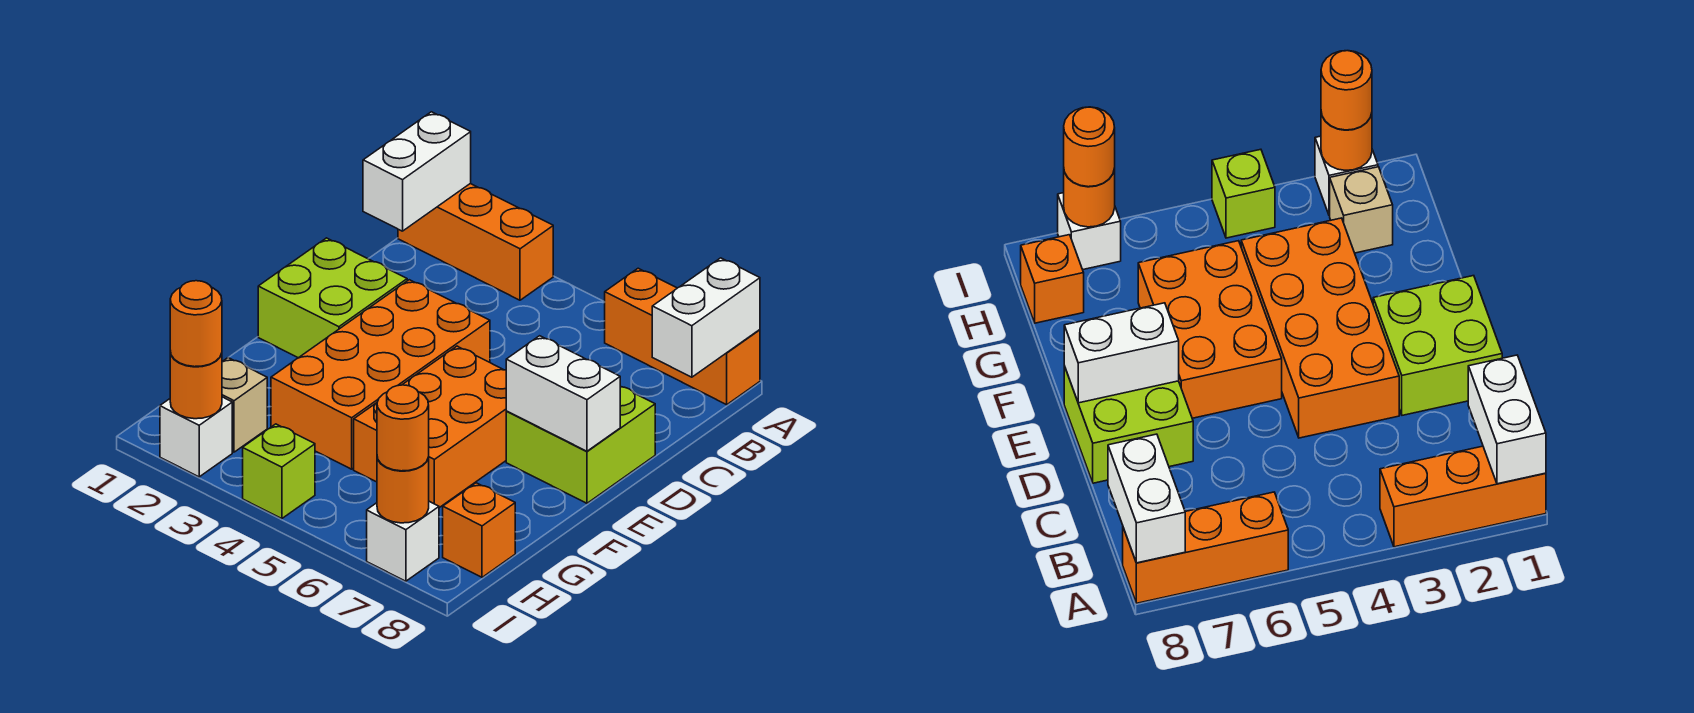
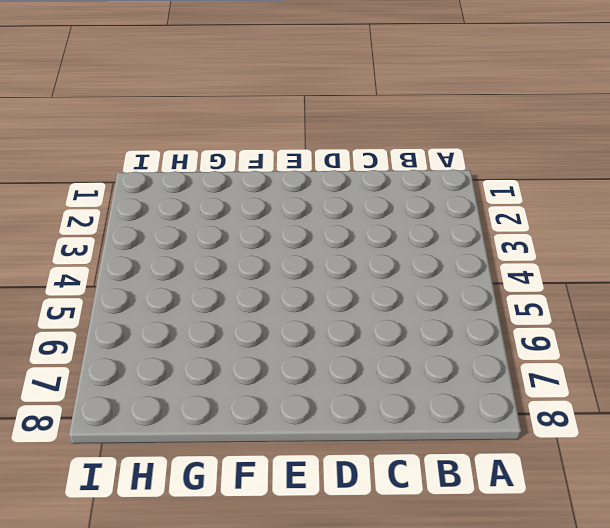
none -> orange 1x3 brick [398,184,553,300]
none -> orange 1x3 brick [605,268,760,405]
none -> lime 2x2 brick [258,238,407,358]

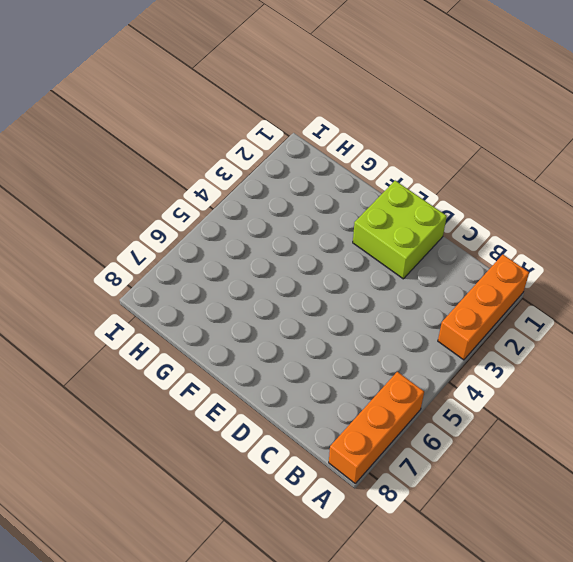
none -> orange 2x4 brick [271,280,490,469]
none -> lime 2x2 brick [506,386,655,503]
none -> orange 2x3 brick [354,346,506,508]

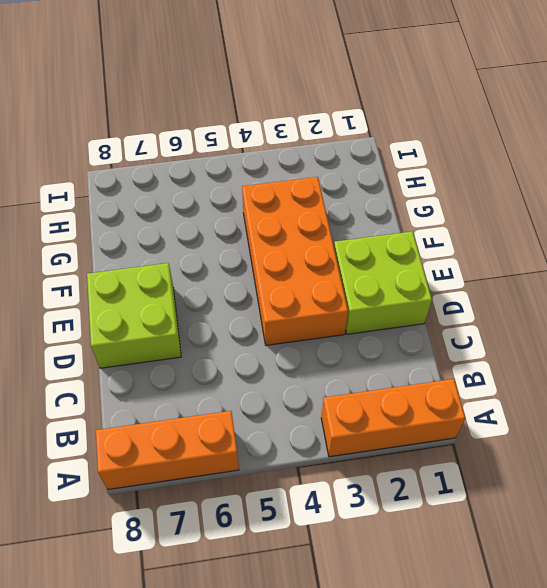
none -> orange 2x3 brick [354,346,506,508]
none -> tan 1x1 brick [222,358,267,452]
none -> orange 1x1 brick [443,483,515,577]

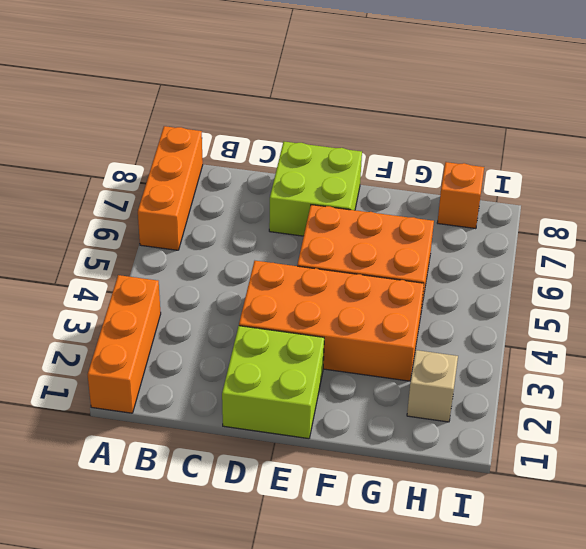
none -> white 1x1 brick [160,397,232,477]
none -> lime 1x1 brick [243,424,315,519]
none -> white 1x1 brick [367,501,439,581]

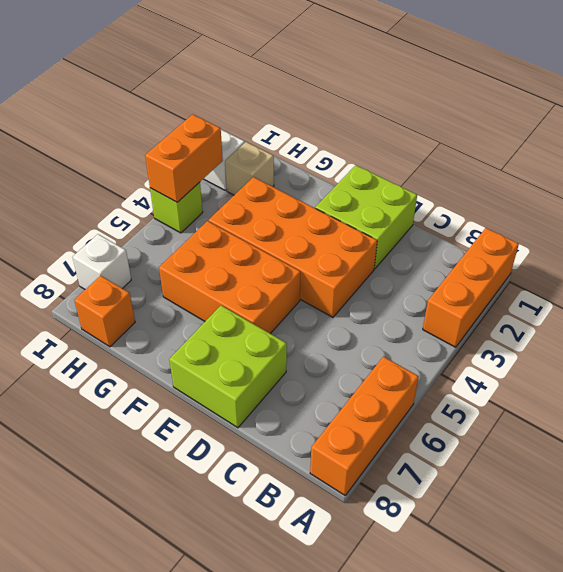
orange 1x2 brick [145,114,223,202] -> none
none -> white 1x2 brick [363,112,471,231]
none -> white 1x2 brick [652,258,760,377]
none -> white 1x2 brick [506,336,620,451]

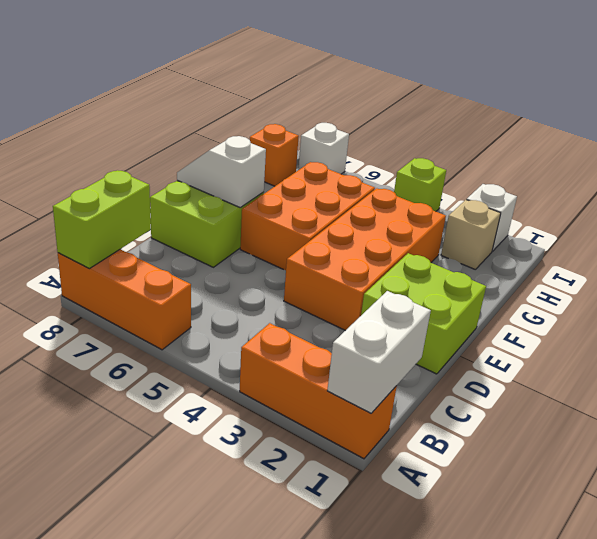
lime 1x2 brick [53,171,151,269] -> white 1x2 brick [652,258,760,377]
white 1x2 slope [177,136,266,207] -> white 1x2 brick [506,336,620,451]
none -> orange 1x1 round brick [170,351,222,419]
none -> orange 1x1 round brick [377,457,429,523]
none -> orange 1x1 round brick [170,281,222,367]

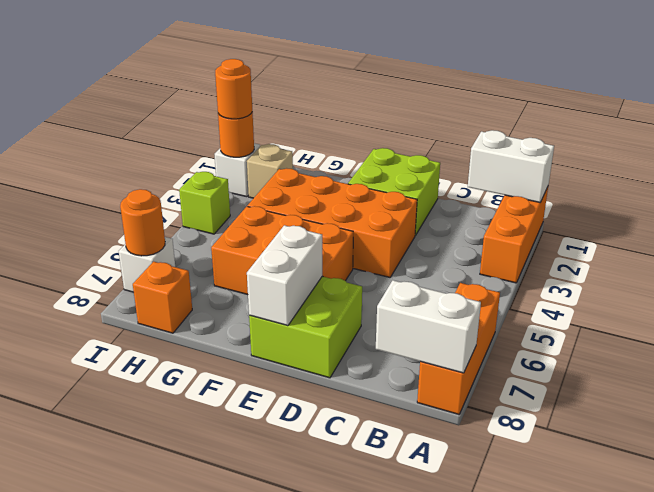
none -> orange 1x1 round brick [377,385,429,471]

